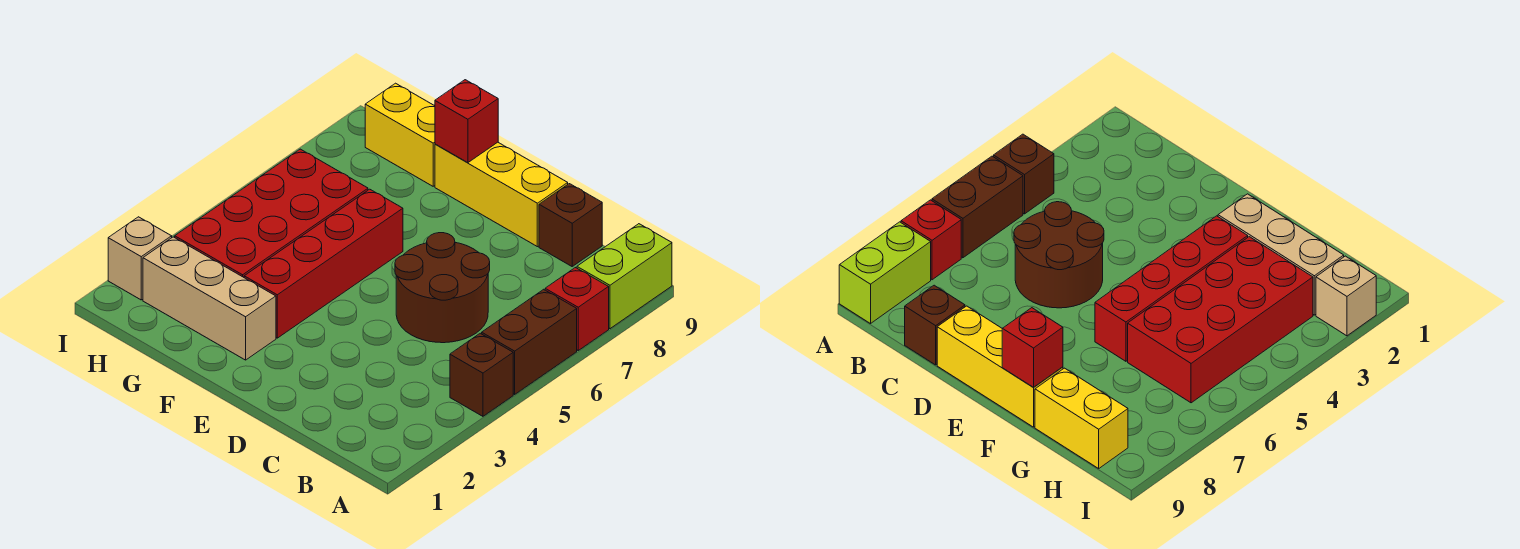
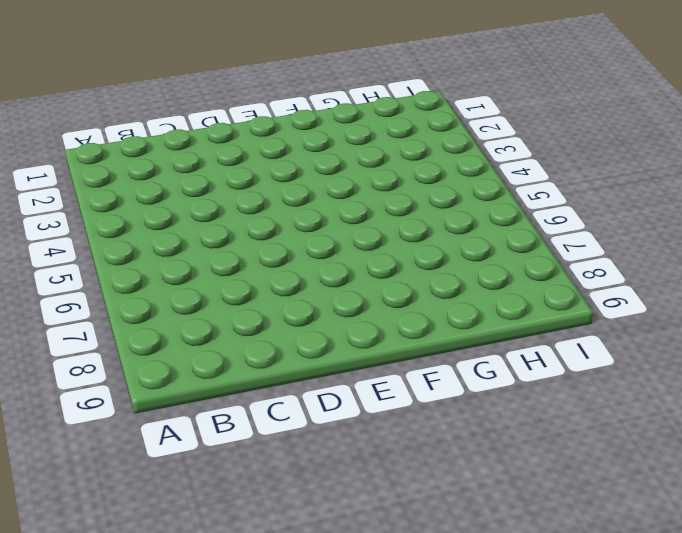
none -> brown 1x1 brick [450,333,513,416]
none -> brown 1x2 brick [482,289,577,394]
none -> red 1x1 brick [545,268,609,350]

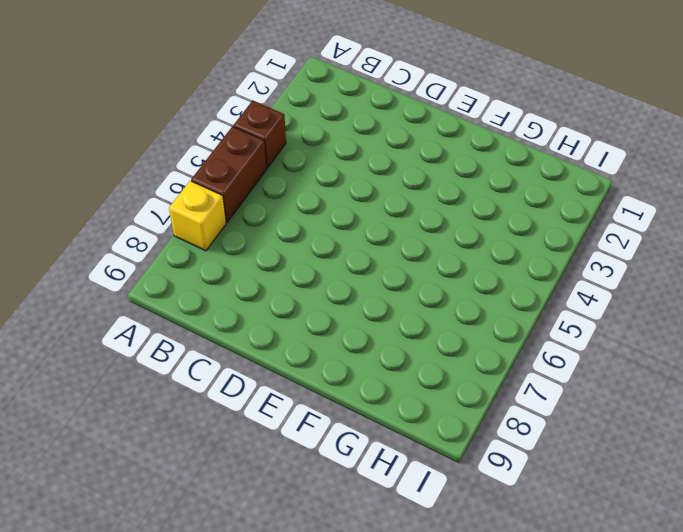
yellow 1x1 brick [169,181,226,251] -> red 1x1 brick [545,268,609,350]
none -> lime 1x2 brick [577,224,672,329]
none -> brown 2x2 round brick [395,233,490,343]
none -> brown 1x1 brick [539,184,602,266]

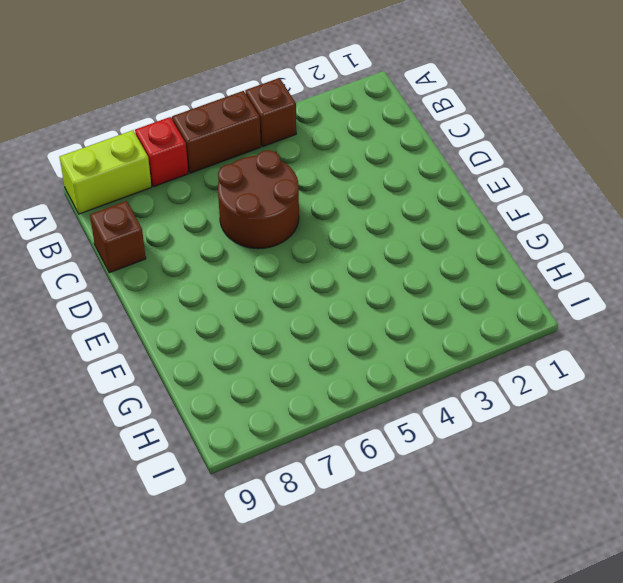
none -> yellow 1x3 brick [435,142,568,247]
none -> tan 1x3 brick [143,237,276,360]
none -> red 1x4 brick [244,189,403,338]

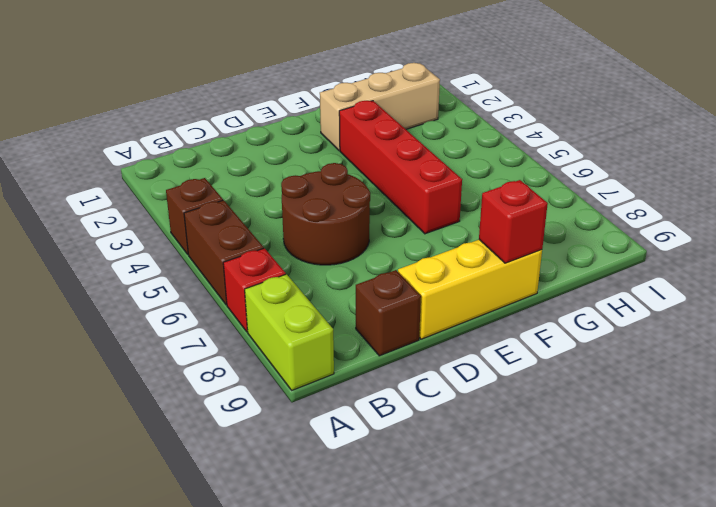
none -> red 2x4 brick [175,149,368,277]
none -> yellow 1x2 brick [365,83,435,186]
none -> tan 1x1 brick [108,217,172,300]

